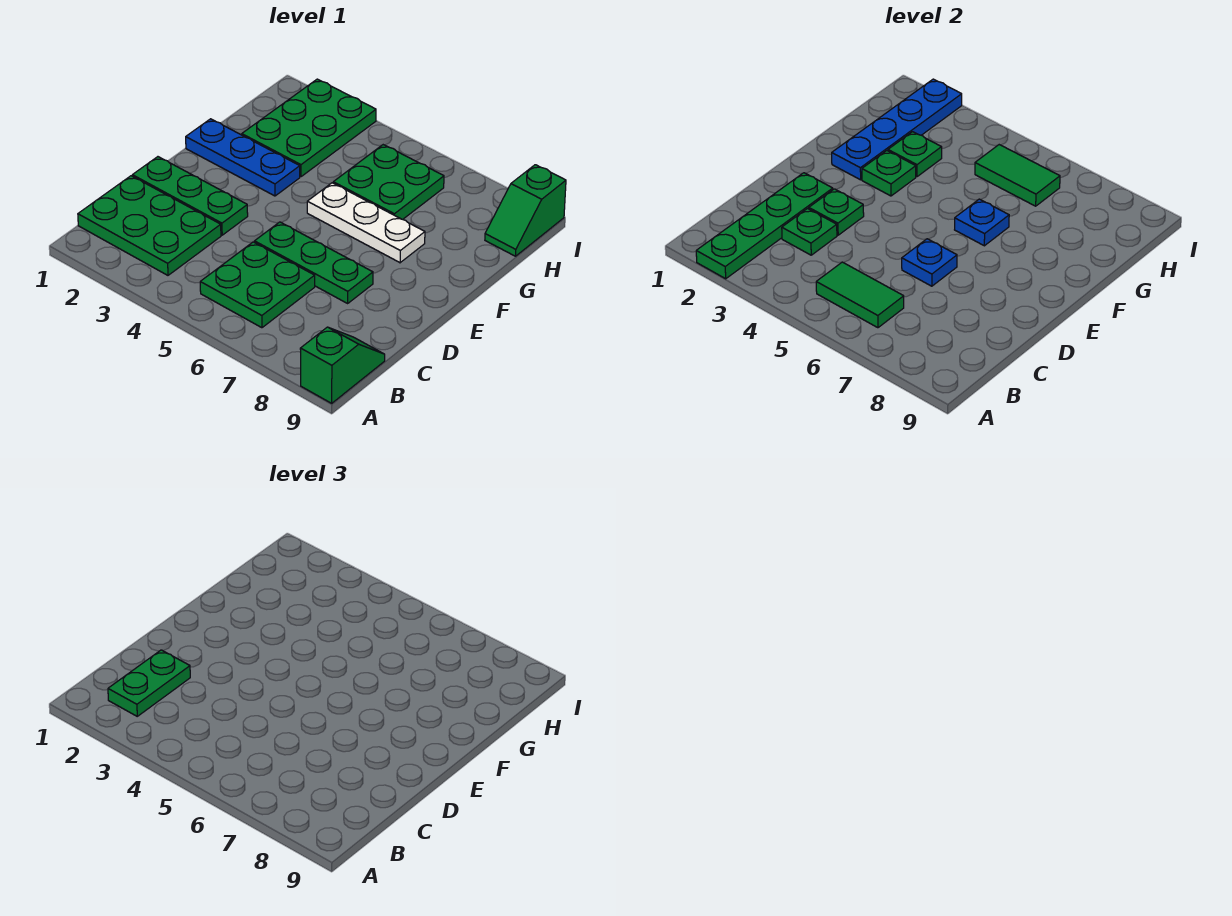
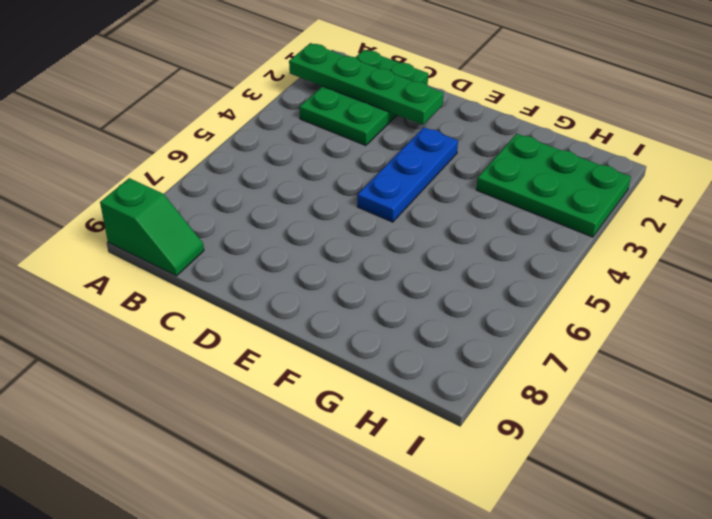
blue 1x3 plate [357,127,458,222] -> blue 1x3 plate moved to [186,119,300,196]
none -> green 2x2 plate [200,242,315,328]
none -> green 1x3 plate [132,157,248,235]
none -> green 1x3 plate [254,222,373,303]

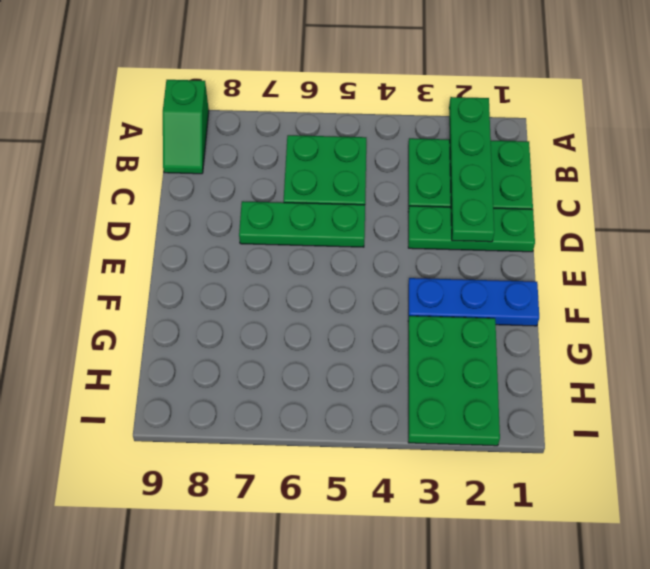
none -> white 1x3 plate [307,183,425,263]
none -> green 2x2 plate [333,145,444,219]
none -> green 1x2 slope [485,165,566,256]

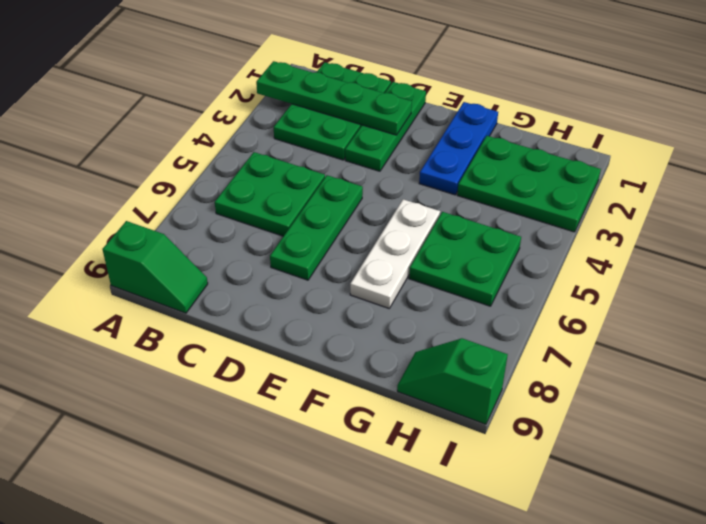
none -> green 1x2 tile [816,262,904,328]
none -> green 1x1 plate [782,209,837,255]
none -> green 1x1 plate [809,189,864,235]

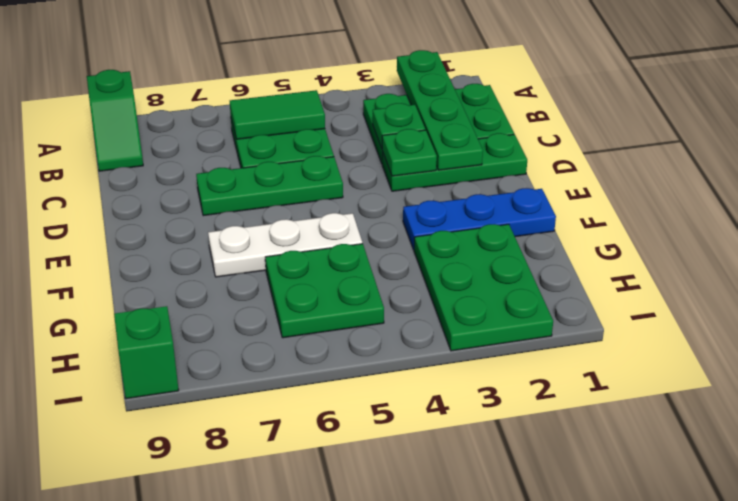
none -> blue 1x1 plate [902,239,957,286]
none -> blue 1x4 plate [832,79,962,180]
none -> green 1x1 plate [862,151,916,196]

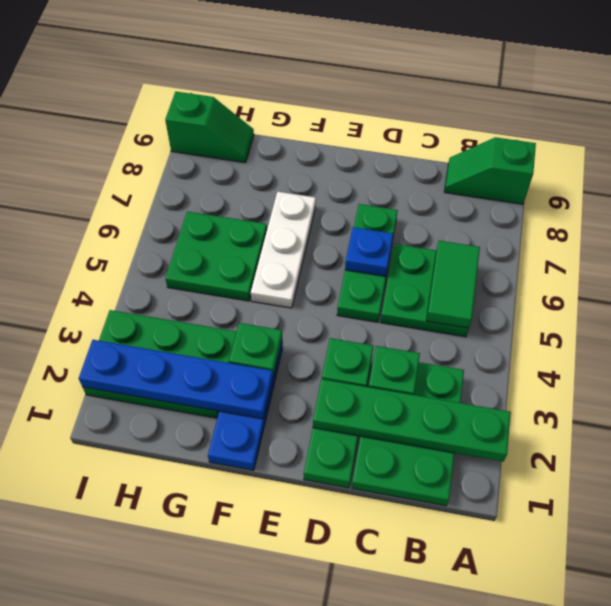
none -> blue 1x1 plate [955,199,1009,246]
none -> green 1x1 plate [888,132,942,177]
none -> green 1x2 tile [975,145,1060,206]

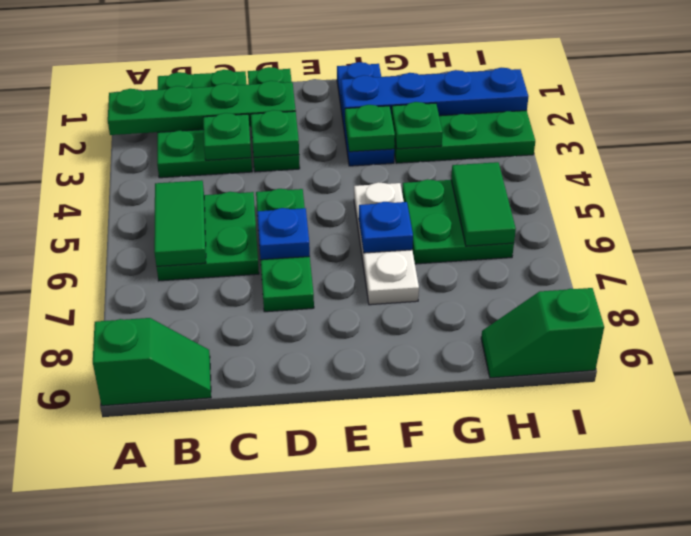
none -> green 1x2 plate [108,650,190,716]

